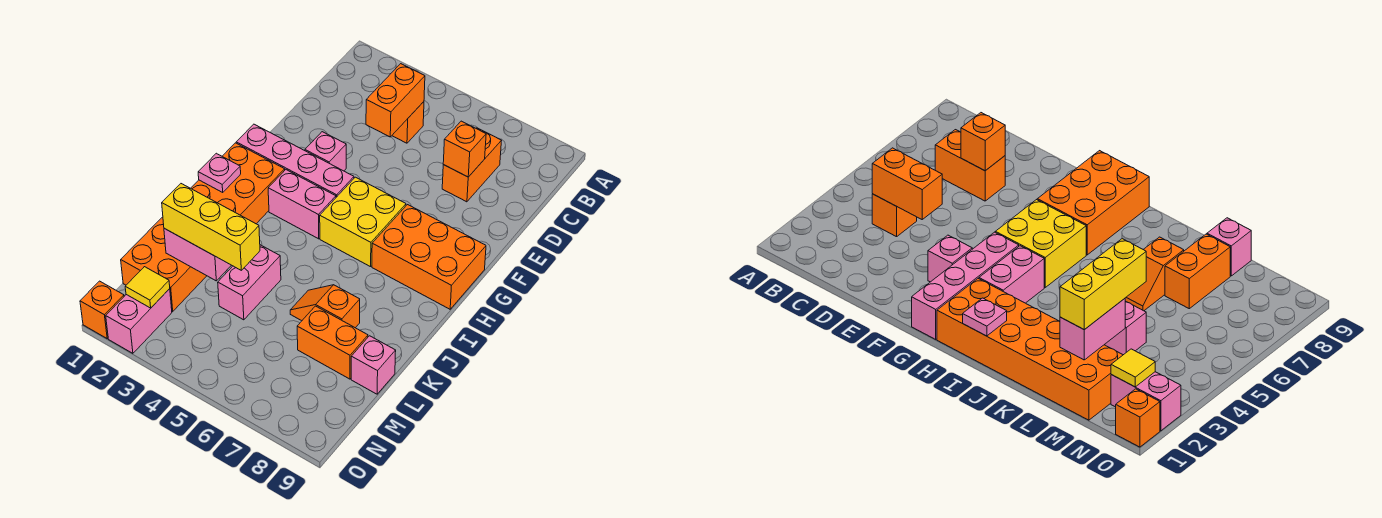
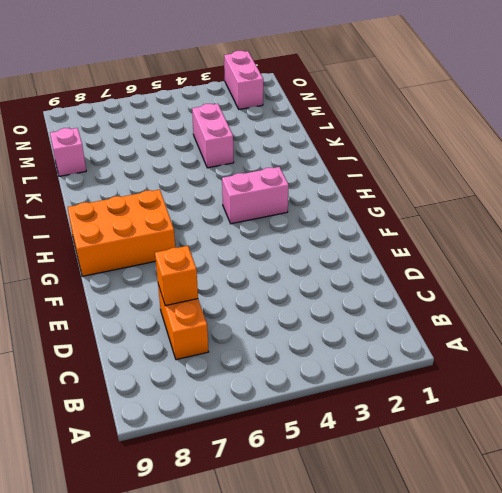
none -> orange 1x1 brick [392,102,424,143]
none -> pink 1x1 brick [305,132,346,171]
none -> pink 1x4 brick [236,124,354,197]

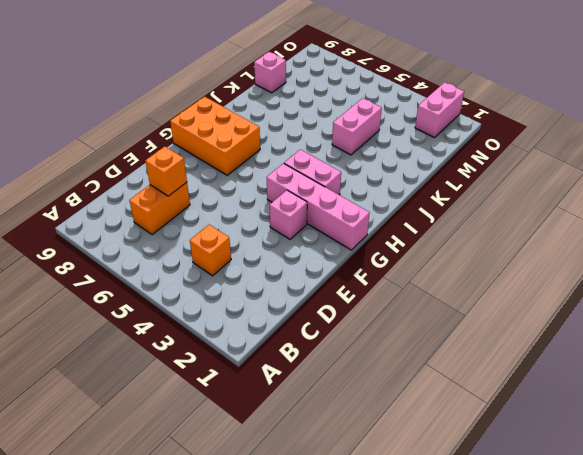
none -> yellow 2x2 brick [320,177,406,267]
none -> orange 2x6 brick [121,143,285,311]
none -> orange 1x2 slope [290,285,360,328]

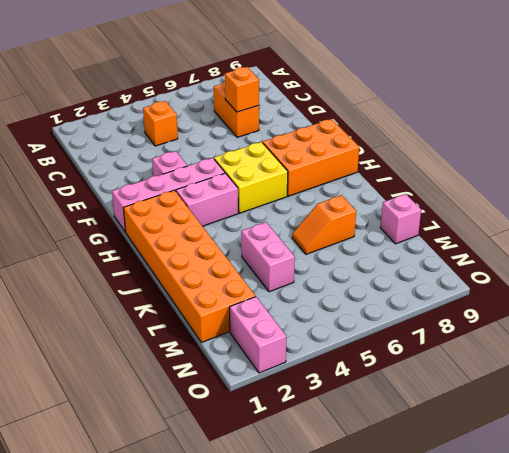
none -> orange 1x2 brick [297,306,368,379]
none -> orange 1x1 brick [80,281,124,338]
none -> orange 1x2 brick [366,64,425,137]

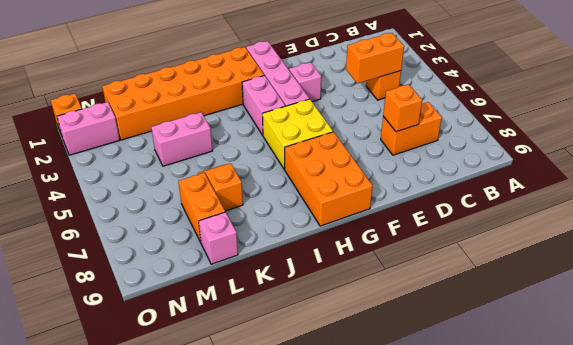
none -> pink 1x1 plate [198,153,241,192]
none -> pink 1x2 brick [164,228,231,281]
none -> yellow 1x1 tile [125,267,170,308]

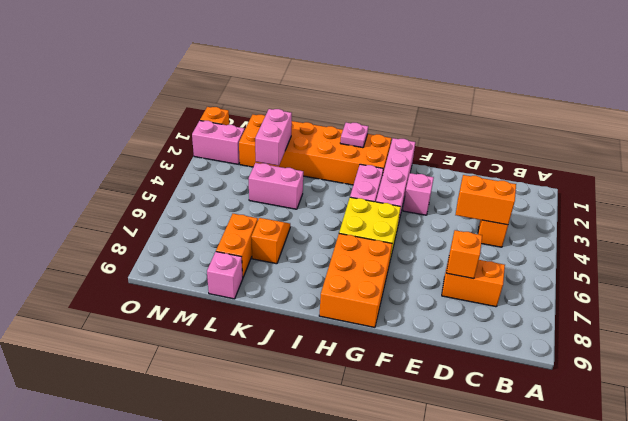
none -> yellow 1x1 tile [125,267,170,308]
none -> yellow 1x3 brick [162,184,260,270]

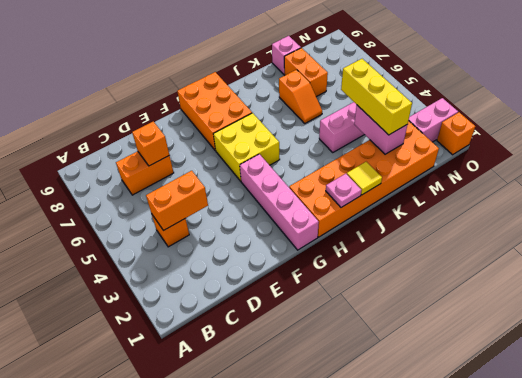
yellow 1x1 tile [347,162,382,195] -> yellow 1x1 tile moved to [125,267,170,308]
none -> pink 1x1 brick [305,132,346,171]
none -> pink 1x2 brick [268,170,336,239]

